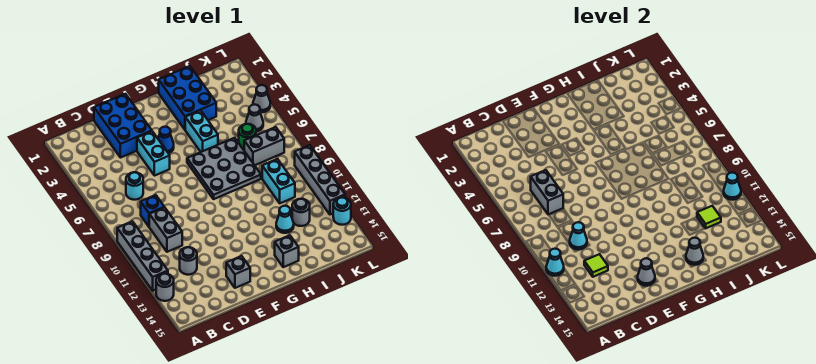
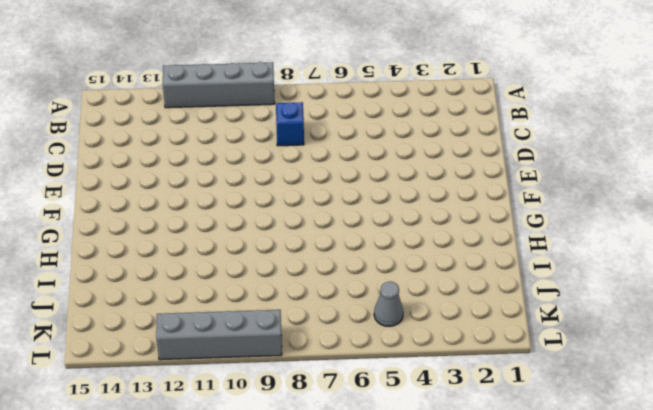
none -> grey 1x1 round brick [156,274,174,301]
none -> cyan 1x1 round brick [126,172,143,200]
none -> grey 1x2 brick [149,207,182,252]
none -> grey 1x1 round brick [180,247,197,275]

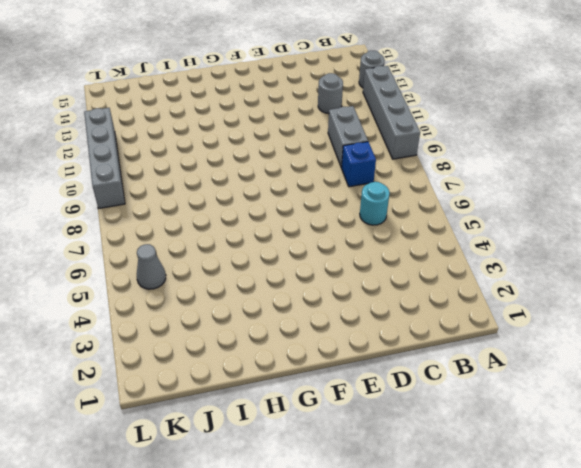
none -> blue 2x3 brick [94,94,152,158]
none -> cyan 1x2 brick [137,131,170,176]
none -> grey 1x1 brick [226,256,250,288]
none -> blue 1x1 cone [158,127,174,153]

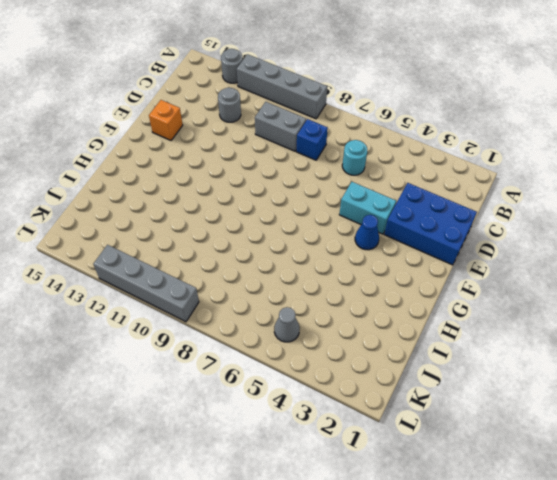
orange 1x1 brick [149,100,183,140] -> grey 1x1 brick [226,256,250,288]
none -> grey 3x3 plate [187,138,261,199]
none -> blue 2x3 brick [159,66,216,129]
none -> cyan 1x2 brick [185,110,218,152]
none -> grey 1x1 brick [275,235,299,267]

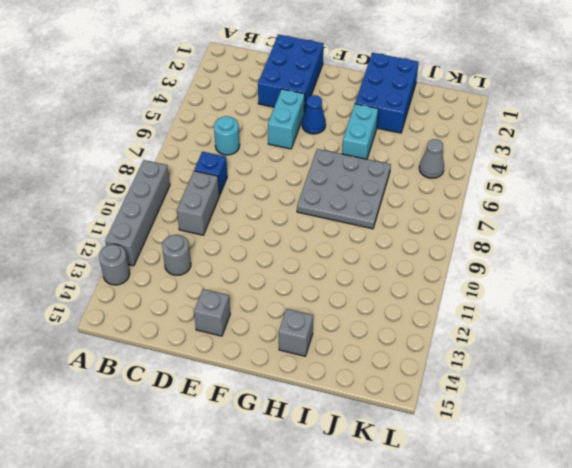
none -> cyan 1x1 cone [276,206,294,233]
none -> green 1x1 round brick [239,124,256,150]
none -> grey 1x2 brick [244,127,284,165]
none -> cyan 1x2 brick [262,159,295,203]

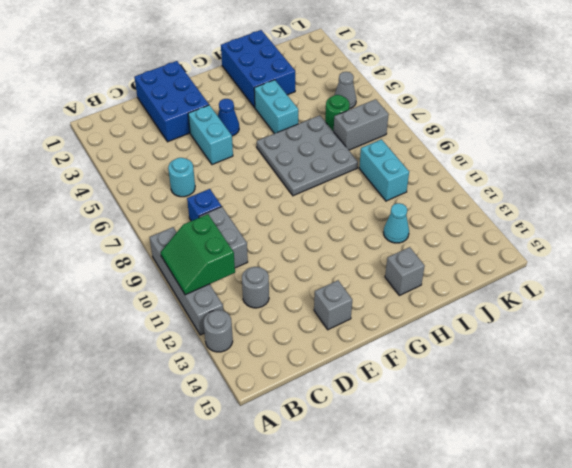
green 2x2 slope [161,214,235,295] -> cyan 1x1 cone [546,249,564,276]
none -> grey 1x1 round brick [292,199,310,226]
none -> grey 1x1 cone [253,85,270,112]
none -> grey 1x4 brick [295,145,345,214]
none -> cyan 1x1 round brick [333,197,351,225]

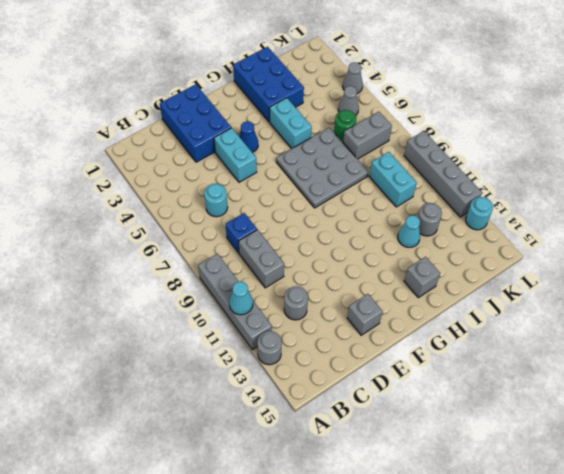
none -> grey 1x2 brick [531,170,563,214]
none -> cyan 1x1 cone [570,222,587,249]
none -> lime 1x1 tile [584,254,608,277]
none -> grey 1x1 cone [638,258,655,286]

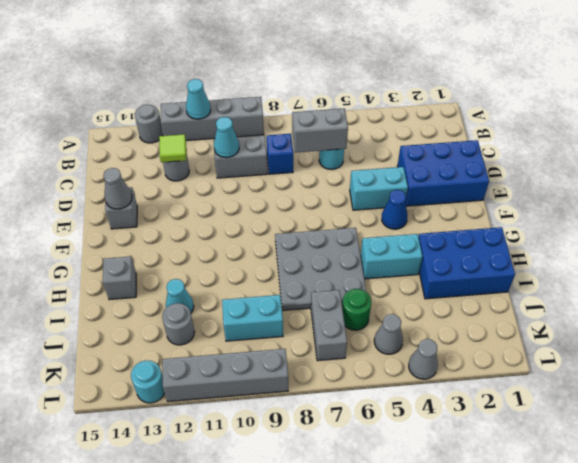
none -> grey 1x1 cone [686,238,703,265]
none -> lime 1x1 tile [697,206,721,228]
none -> cyan 1x1 cone [724,173,741,200]

